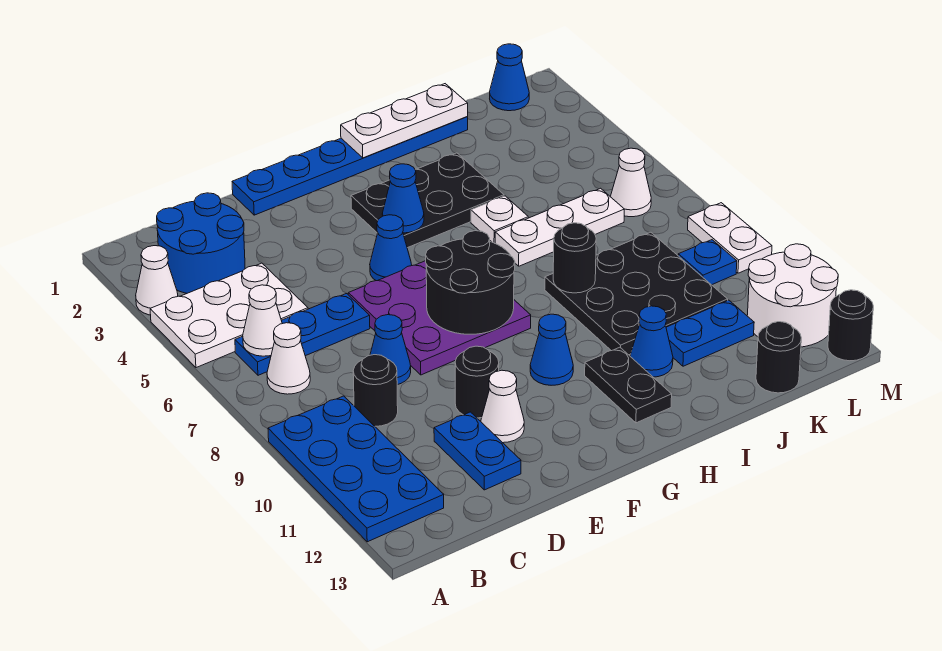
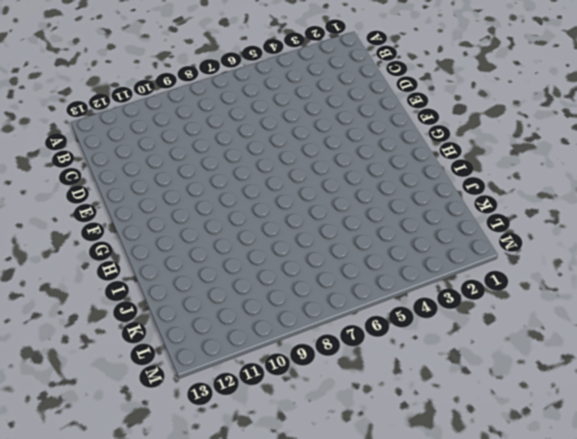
none -> white 1x1 cone [136,246,178,315]
none -> white 2x3 plate [150,263,308,368]
none -> blue 2x4 plate [268,396,444,542]
none -> blue 2x2 round brick [157,193,245,293]

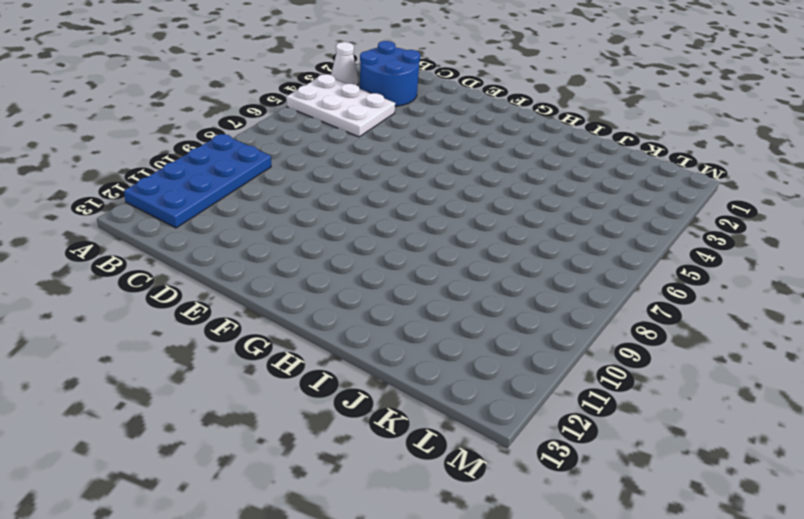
none -> blue 1x3 plate [235,293,370,375]
none -> white 1x1 cone [267,323,310,394]
none -> black 1x1 round brick [353,355,398,426]
none -> blue 1x1 cone [370,315,411,385]

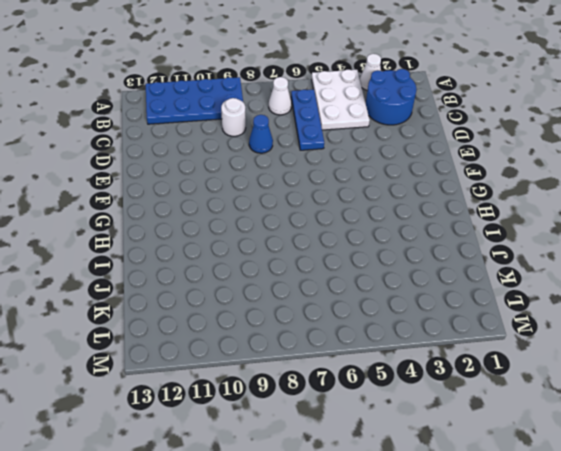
white 1x1 round brick [221,98,246,136] -> black 1x1 round brick [353,355,398,426]
none -> blue 1x2 plate [434,412,521,490]
none -> blue 1x6 plate [232,117,468,215]
none -> purple 3x3 plate [348,261,531,375]
none -> black 1x1 round brick [455,346,499,418]

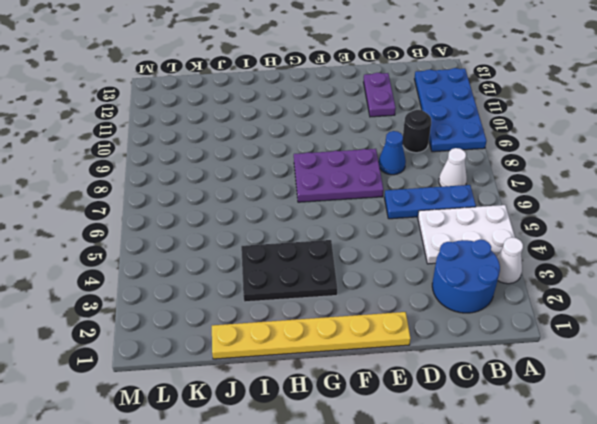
purple 1x2 plate [364,73,396,117] -> blue 1x2 plate [434,412,521,490]
yellow 1x6 plate [212,312,411,359] -> blue 1x6 plate [232,117,468,215]
purple 2x3 plate [294,149,384,202] -> purple 3x3 plate [348,261,531,375]
none -> black 1x1 round brick [455,346,499,418]
none -> white 1x1 cone [481,370,524,443]
none -> blue 1x1 cone [370,215,411,281]
none -> blue 1x1 cone [530,314,573,385]

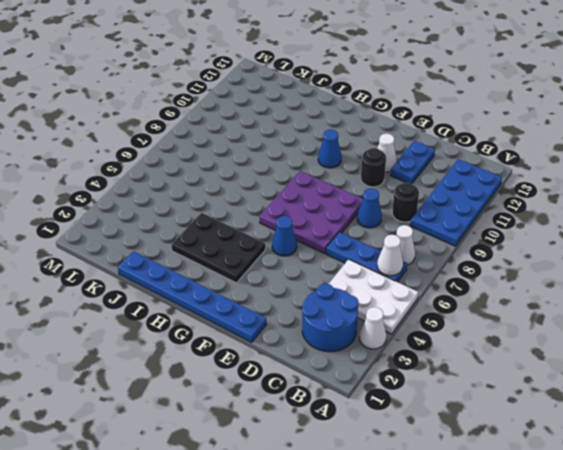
none -> black 1x2 plate [585,347,672,423]
none -> white 1x1 plate [471,196,528,243]
none -> white 1x3 plate [495,188,624,266]
none -> black 3x3 plate [545,232,728,355]

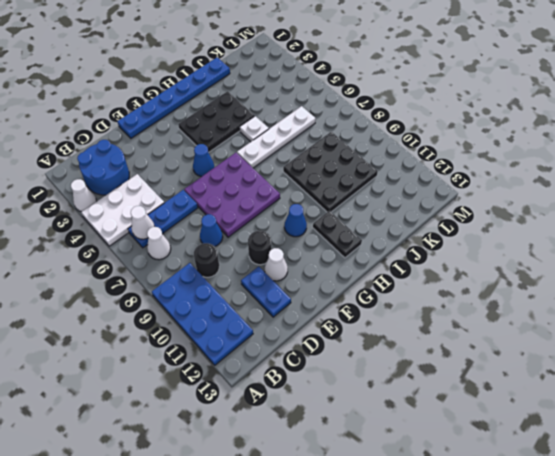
white 1x4 plate [237,106,316,168] -> white 1x3 plate [495,188,624,266]
none -> blue 1x1 cone [630,306,673,377]
none -> blue 1x2 plate [666,300,754,366]
none -> black 1x1 round brick [756,322,801,393]
none -> blue 1x1 cone [490,44,529,111]

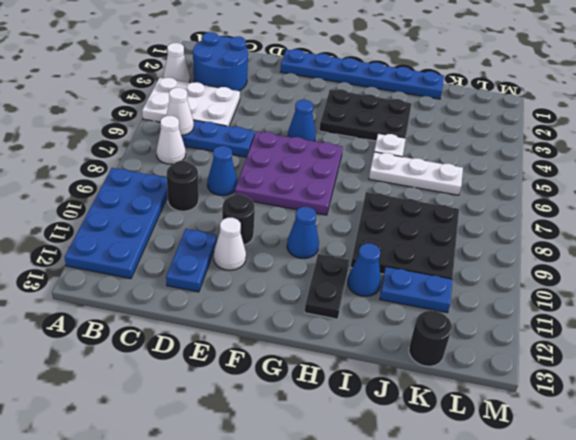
none -> blue 1x1 cone [490,44,529,111]
none -> white 1x1 cone [610,148,651,217]
none -> blue 1x1 plate [678,240,737,285]
none -> white 2x2 round brick [747,244,838,347]

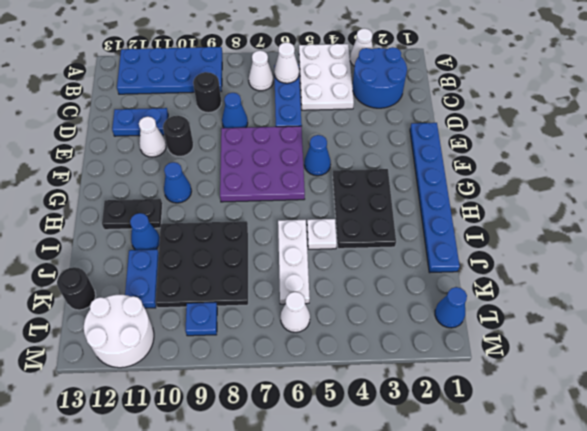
none -> white 1x2 plate [688,203,772,273]
none -> black 1x1 round brick [828,290,873,361]
none -> black 2x2 round brick [426,231,515,334]
none -> blue 1x1 cone [382,164,424,233]

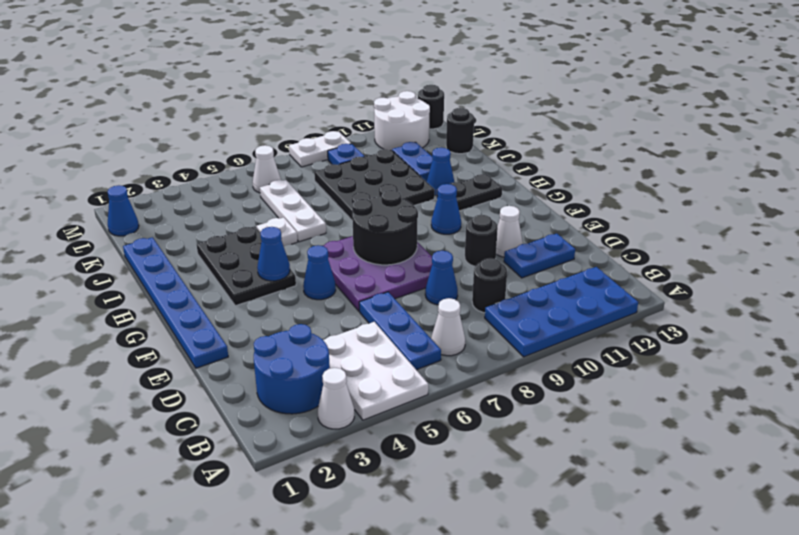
none -> white 1x1 cone [243,285,282,356]
none -> white 1x3 plate [341,84,468,158]
none -> black 1x1 round brick [553,223,596,293]

